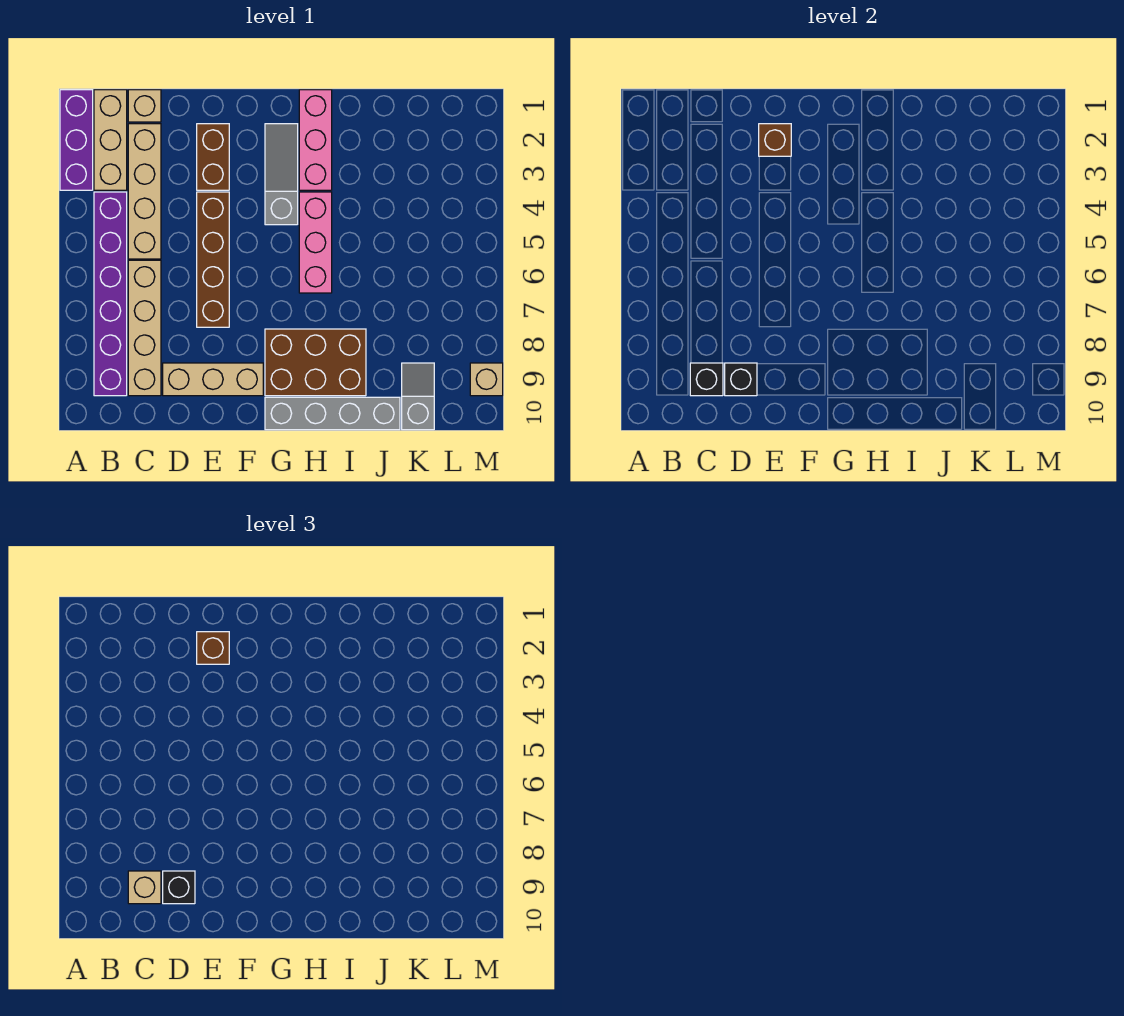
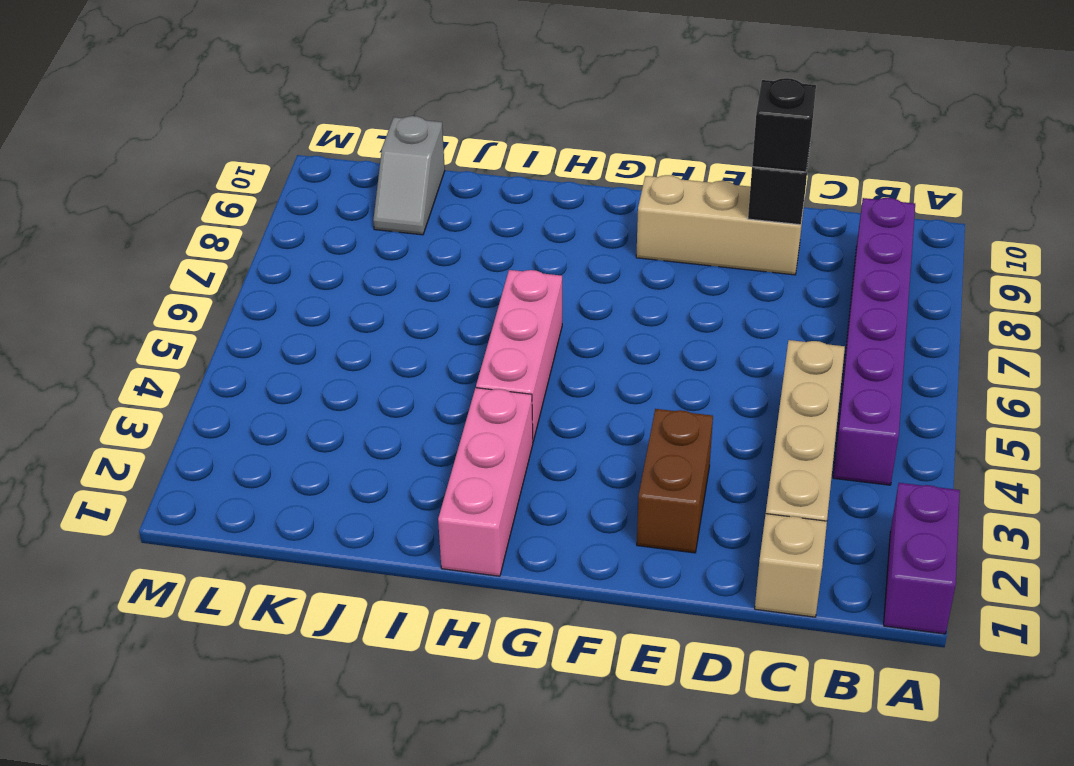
purple 1x2 brick [884,483,960,634] -> purple 1x3 brick [60,90,93,190]
none -> tan 1x3 brick [94,90,127,190]
none -> tan 1x4 brick [128,260,161,396]
none -> brown 1x4 brick [197,192,229,327]

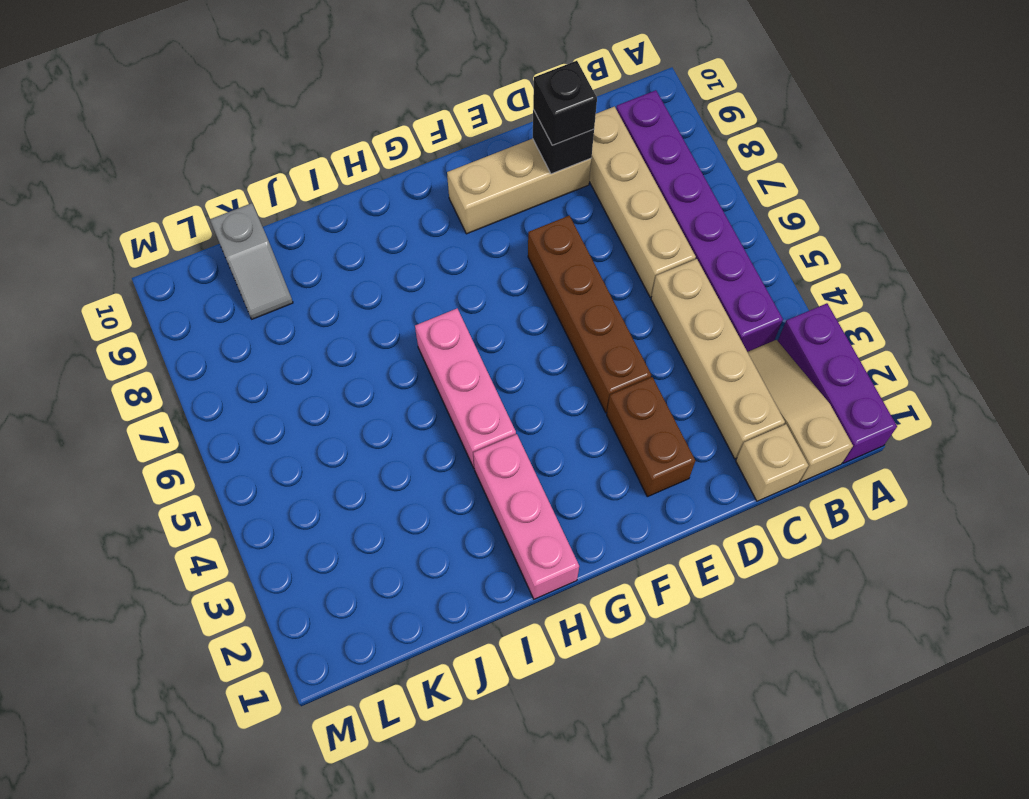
tan 1x3 slope [748,340,853,482] -> tan 1x3 brick [94,90,127,190]
none -> grey 1x3 slope [265,124,298,225]
none -> brown 2x3 brick [265,329,366,396]
none -> grey 1x4 brick [265,397,400,430]

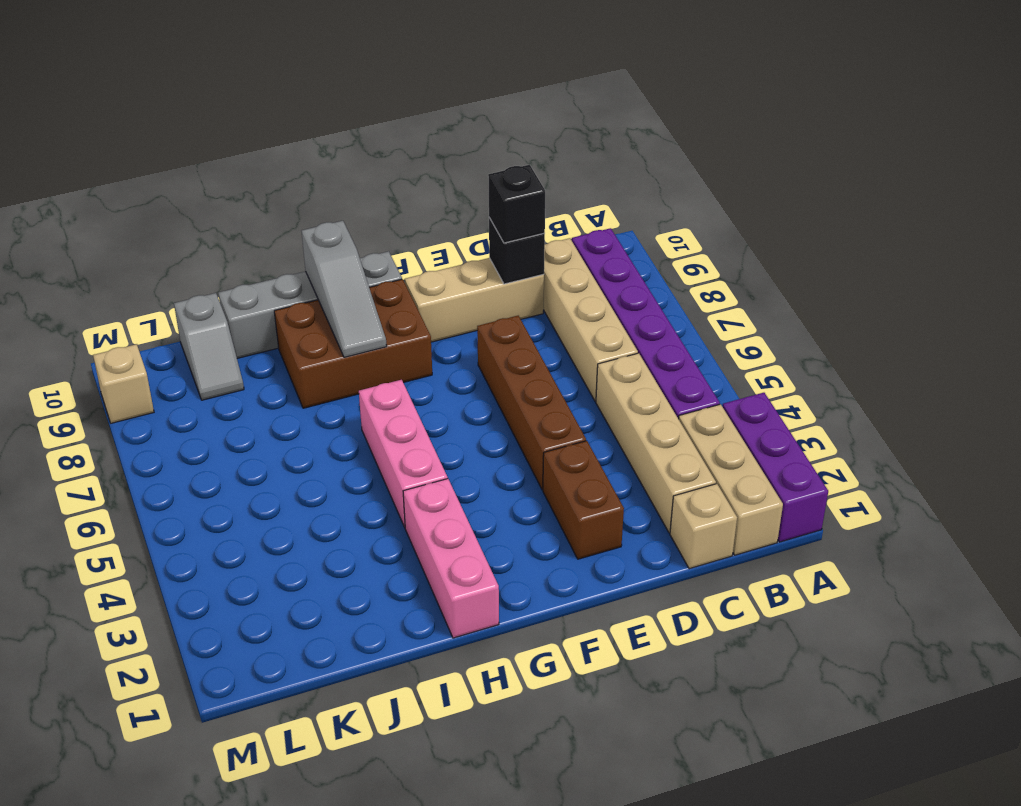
grey 1x3 slope [302,221,387,357] -> grey 1x3 slope moved to [265,124,298,225]
none -> black 1x1 brick [690,363,723,396]
none -> brown 1x1 brick [759,124,791,156]
none -> tan 1x1 brick [128,871,161,904]

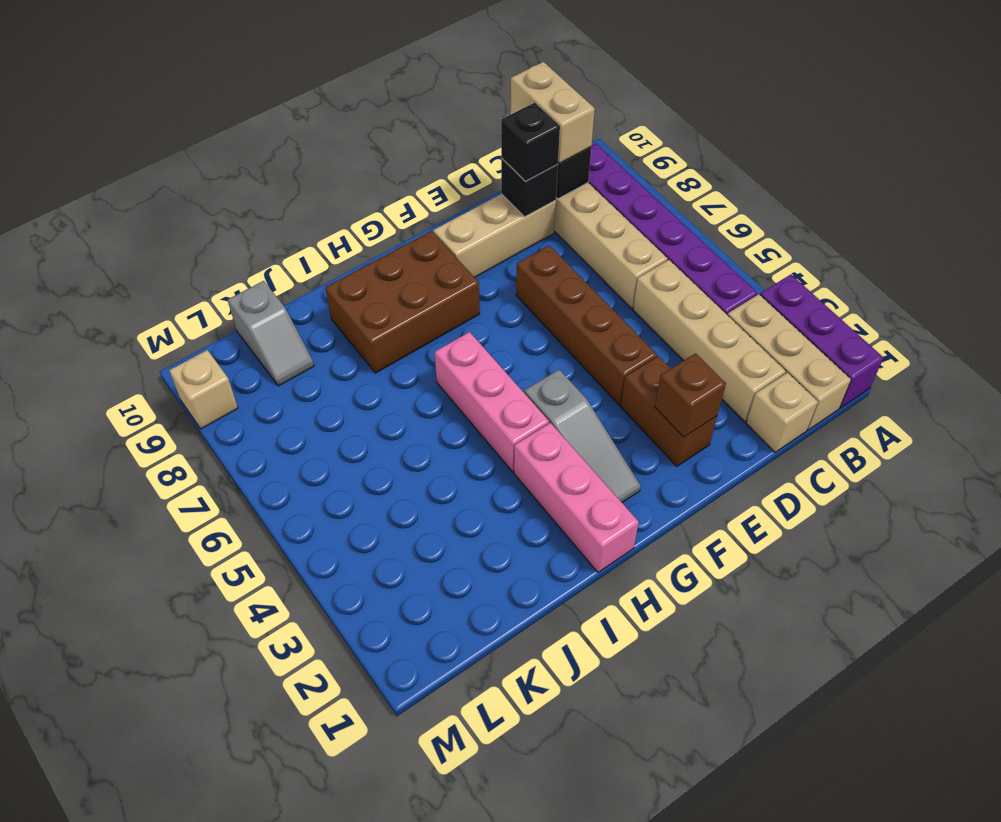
tan 1x2 brick [510,62,595,163] -> tan 1x1 brick [128,871,161,904]
none -> grey 1x4 brick [265,397,400,430]
none -> brown 1x1 brick [197,632,229,664]

